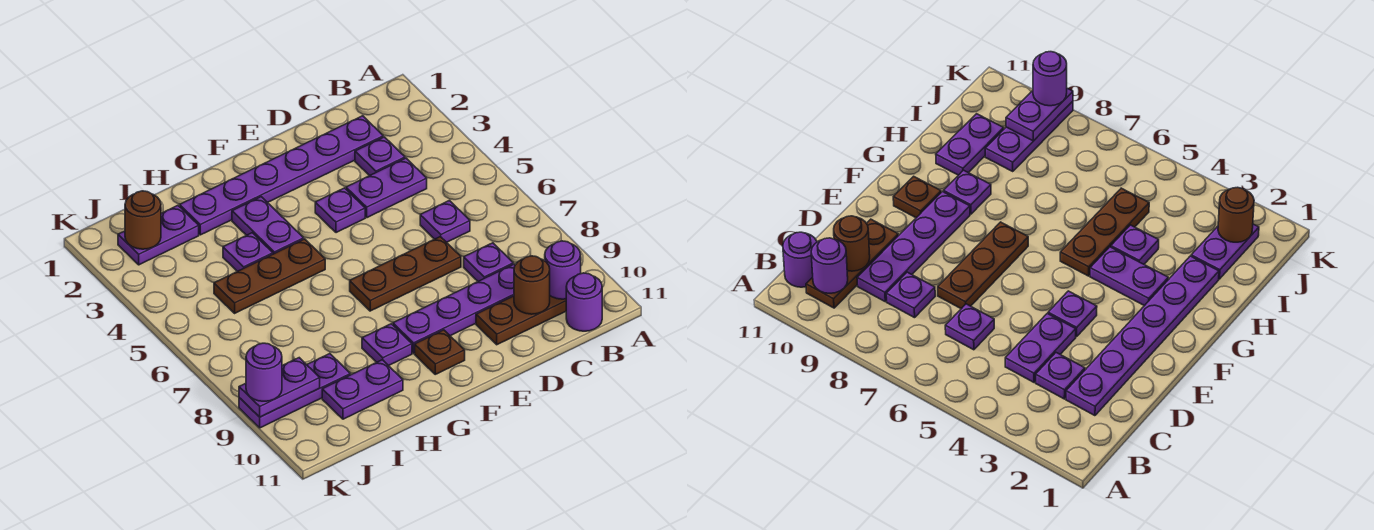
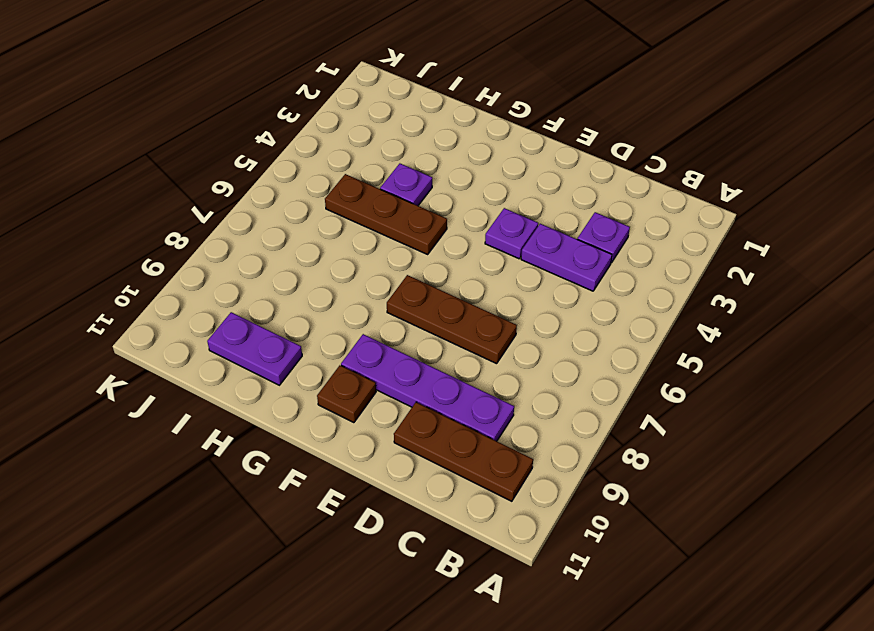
none -> purple 1x1 round brick [566,273,602,331]
none -> purple 1x6 plate [180,116,383,235]
none -> purple 1x1 plate [420,201,470,242]

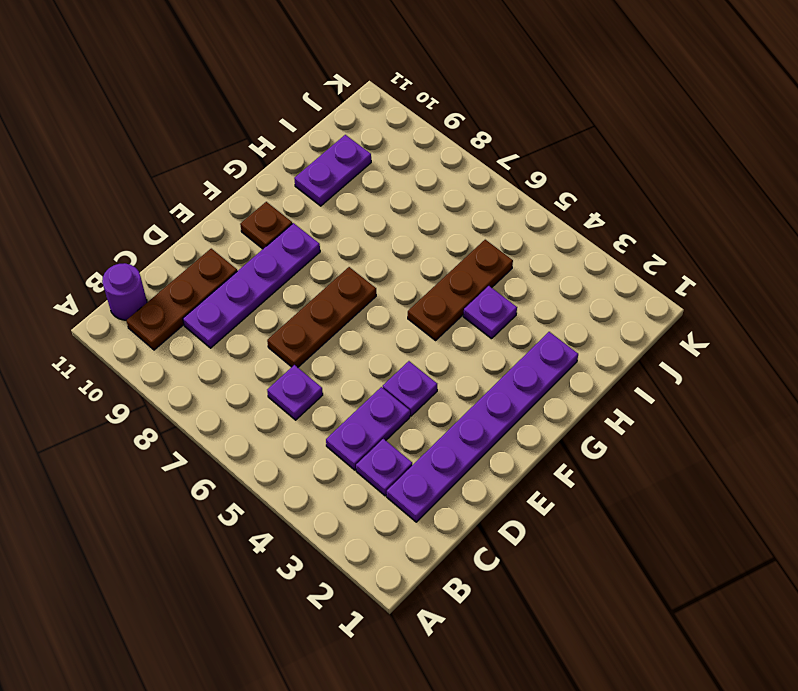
none -> purple 1x1 plate [464,243,513,281]
none -> purple 1x2 plate [232,197,304,254]
none -> purple 1x1 plate [362,324,412,366]

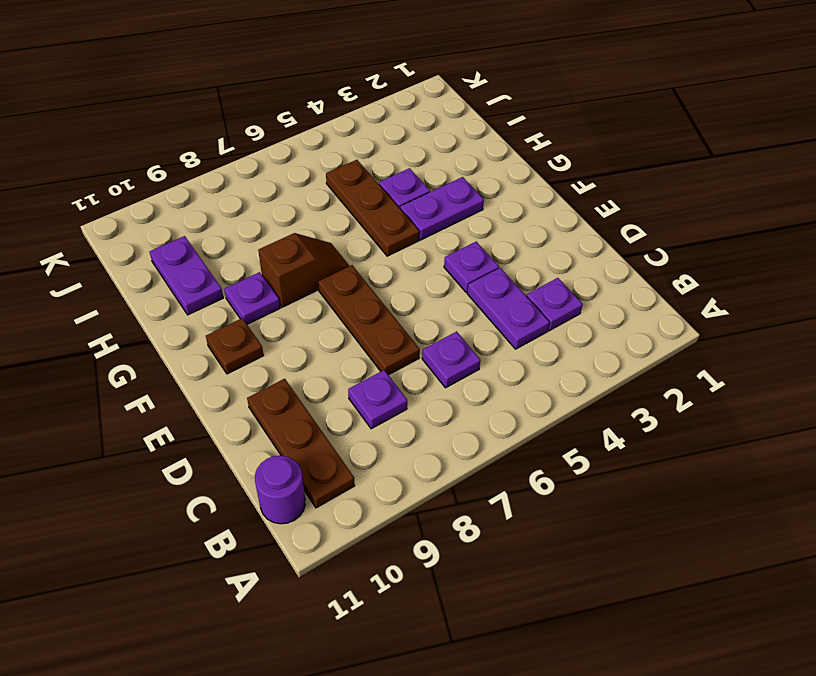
brown 1x2 slope [258,233,349,307] -> none
none -> purple 1x6 plate [180,116,383,235]
none -> purple 1x4 plate [393,264,515,353]
none -> purple 1x2 plate [118,206,199,265]

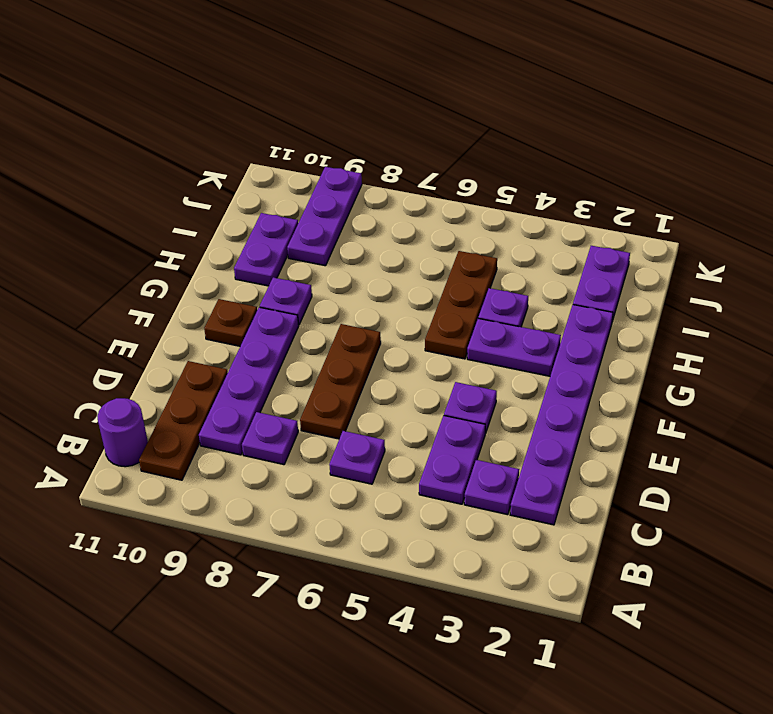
none -> purple 1x1 round brick [545,241,581,299]
none -> brown 1x1 round brick [514,256,550,314]
none -> brown 1x1 round brick [125,191,161,249]

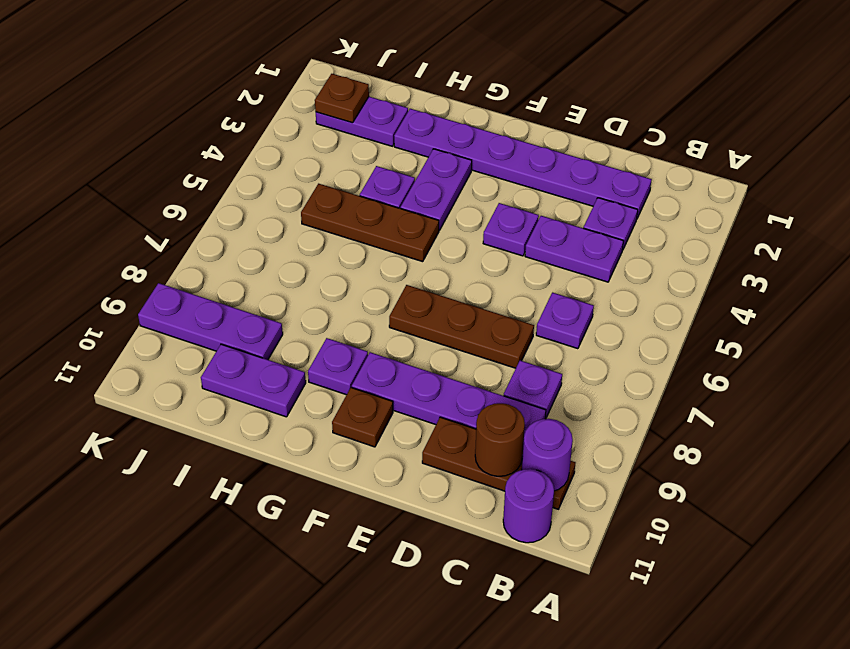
brown 1x1 plate [315,74,369,123] -> brown 1x1 round brick [125,191,161,249]
none -> purple 1x2 plate [239,358,320,417]
none -> purple 1x1 round brick [246,343,282,401]

